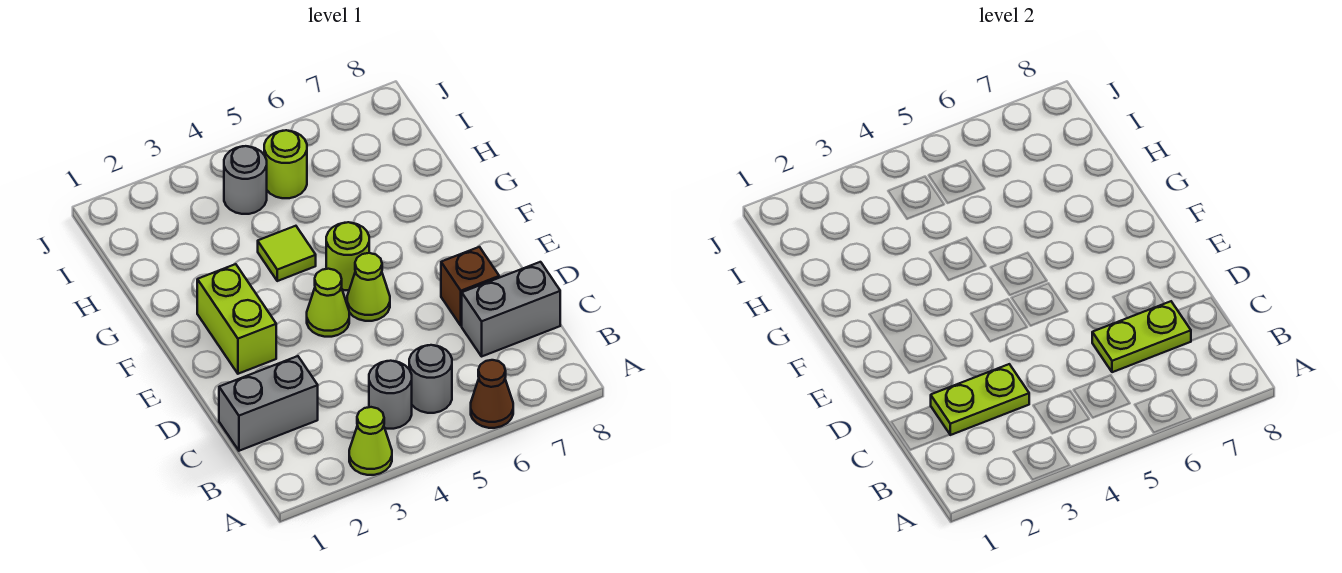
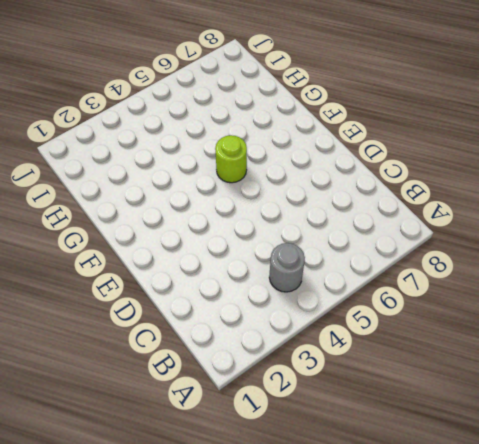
none -> lime 1x1 cone [349,407,392,475]
none -> brown 1x1 cone [471,360,513,428]
none -> grey 1x1 round brick [409,345,452,413]

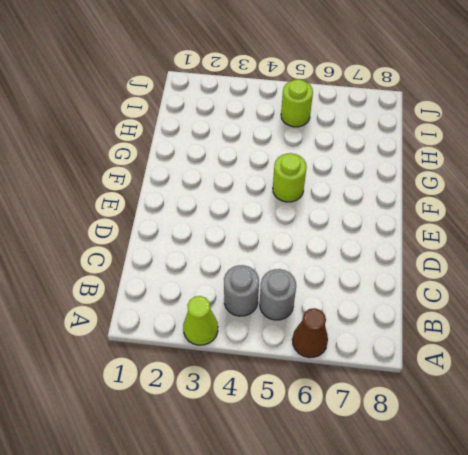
none -> grey 1x2 brick [219,356,318,451]
none -> grey 1x2 brick [462,262,560,356]
none -> brown 1x1 brick [441,247,499,326]

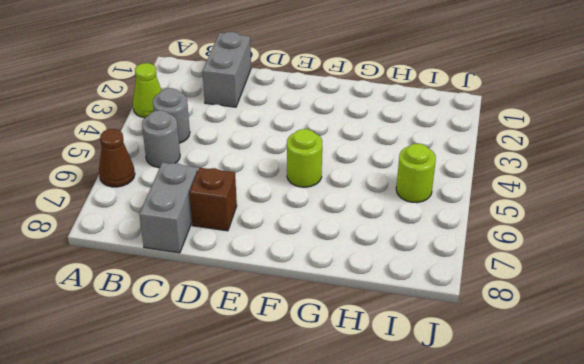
none -> lime 1x2 brick [197,264,276,374]
none -> lime 1x1 cone [307,269,349,337]
none -> lime 1x1 cone [347,253,390,321]

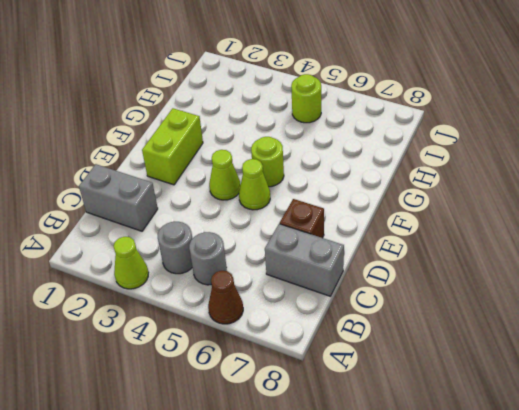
none -> lime 1x1 tile [258,226,316,281]
none -> grey 1x1 round brick [224,146,267,214]
none -> lime 1x2 plate [931,364,1029,435]

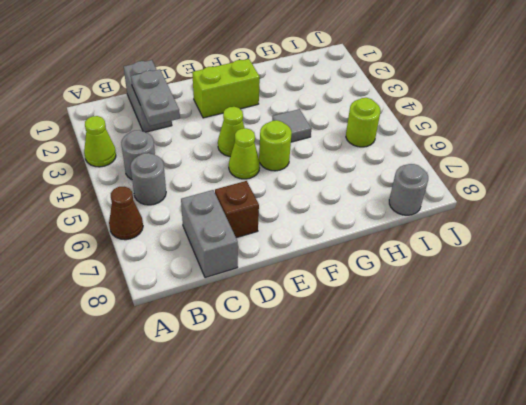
grey 1x2 plate [131,69,180,126] -> lime 1x2 plate [931,364,1029,435]
grey 1x1 tile [272,109,312,142] -> lime 1x1 tile [258,226,316,281]
grey 1x1 round brick [389,164,428,215] -> grey 1x1 round brick moved to [224,146,267,214]
none -> lime 1x2 plate [1092,301,1191,372]

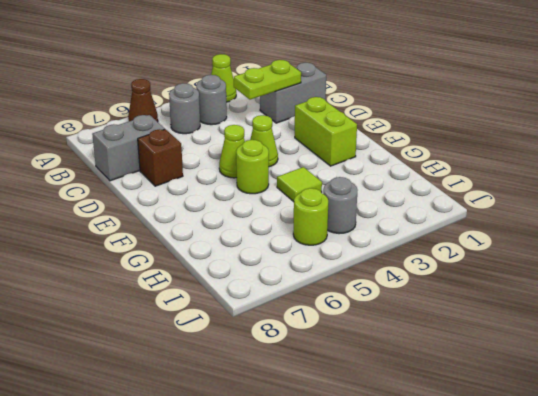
none -> lime 1x2 plate [1092,301,1191,372]

